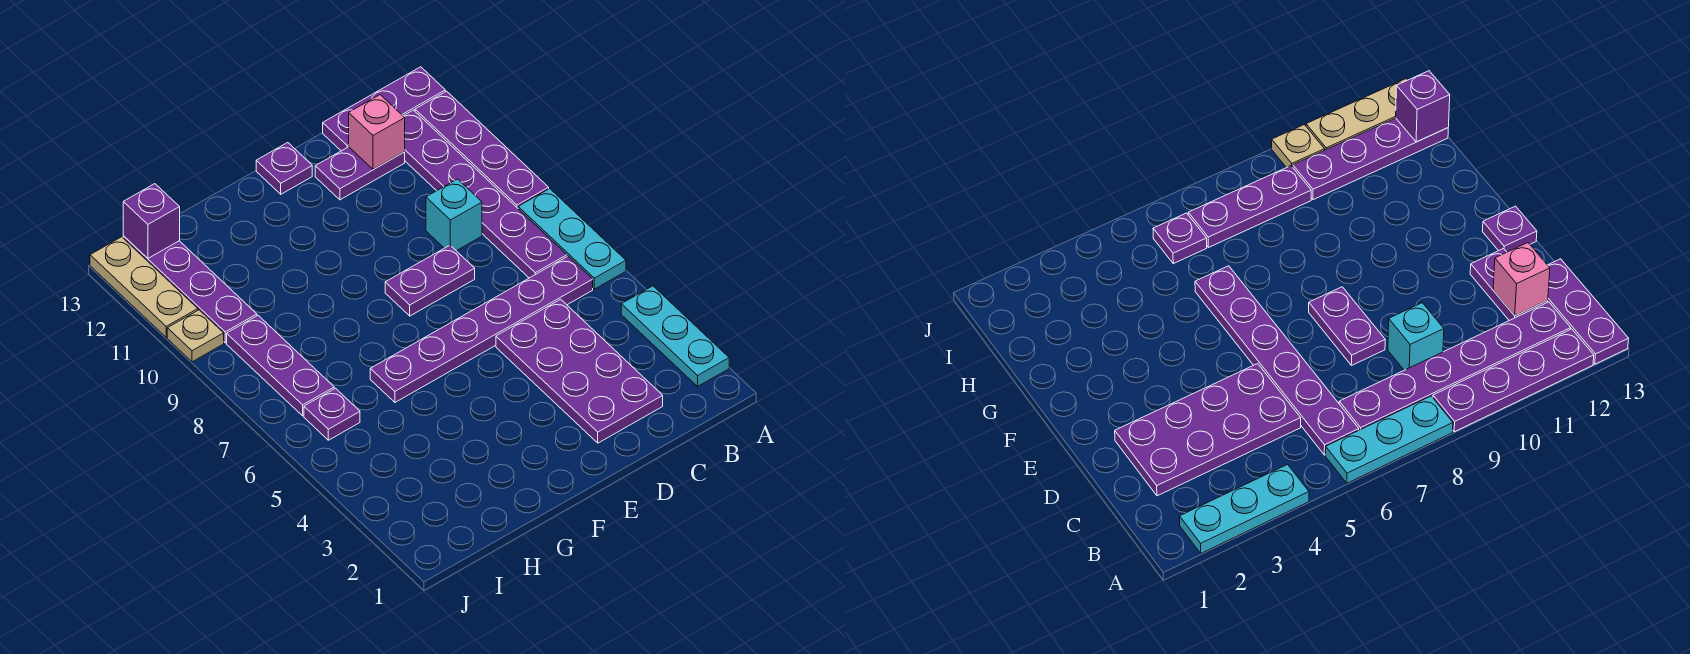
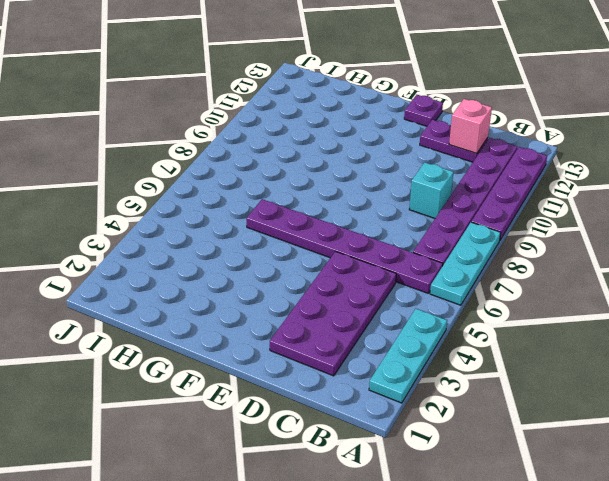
none -> purple 1x3 plate [323,67,445,151]
none -> purple 1x2 plate [385,245,475,316]
none -> purple 1x1 plate [304,388,360,440]

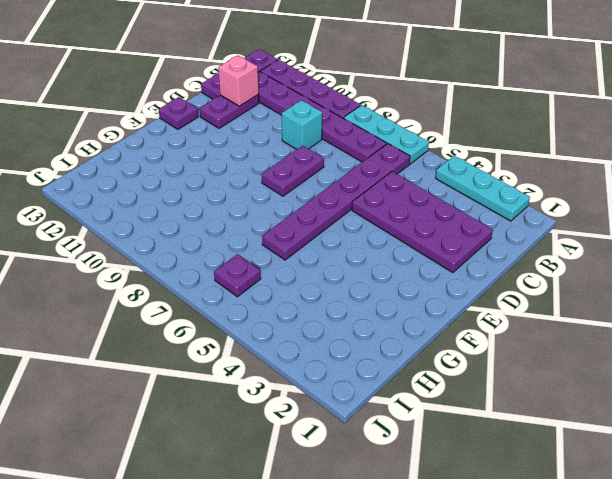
none -> purple 1x3 plate [227,316,334,416]
none -> purple 1x4 plate [123,236,257,343]
none -> tan 1x1 plate [167,310,224,362]

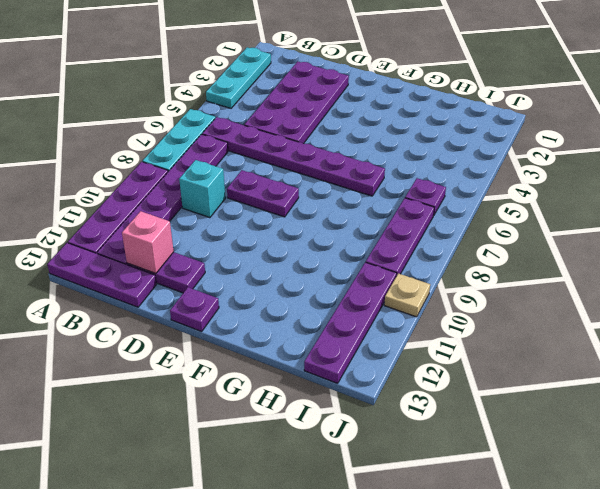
none -> tan 1x3 plate [90,237,198,337]
none -> purple 1x1 brick [123,184,180,258]

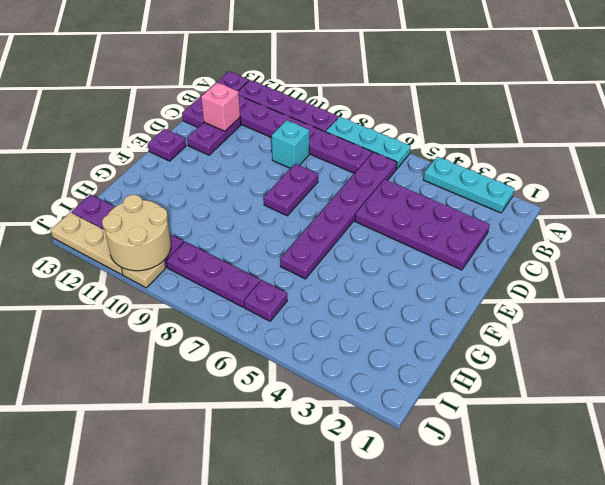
tan 2x2 round brick [102,195,171,271] -> none
none -> purple 1x1 brick [123,184,180,258]

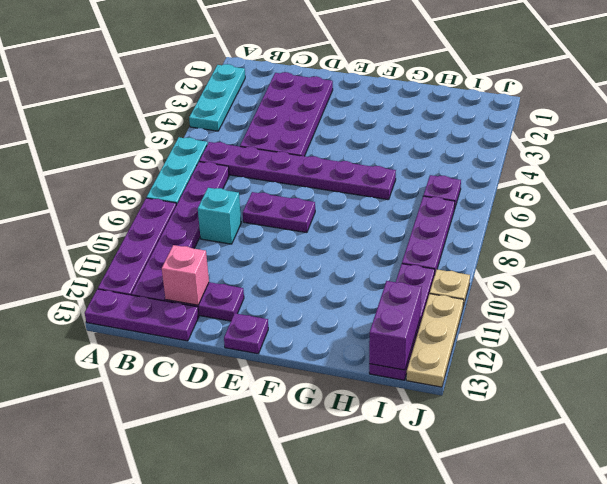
purple 1x2 brick [369,281,421,370] -> purple 1x1 brick [123,184,180,258]

